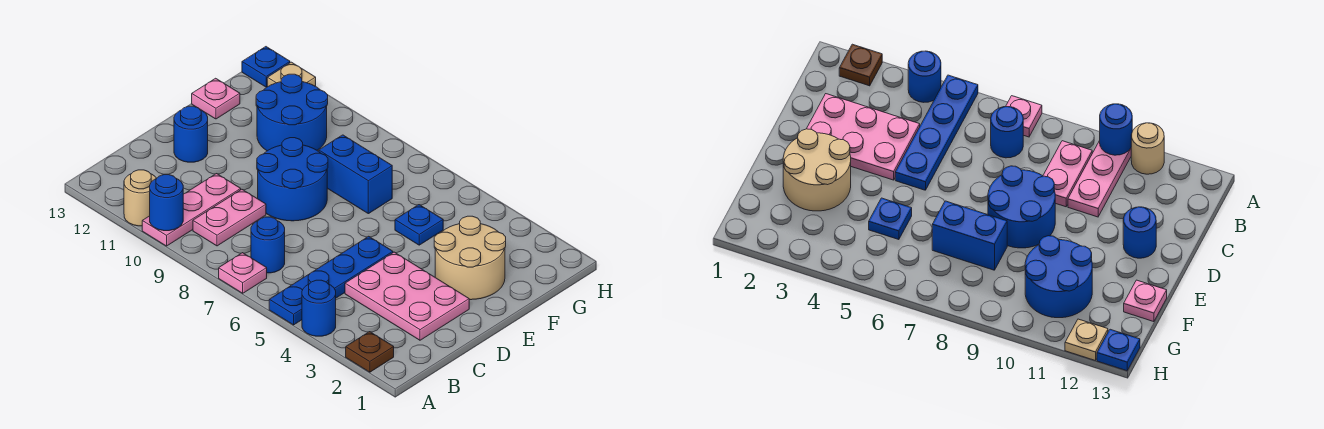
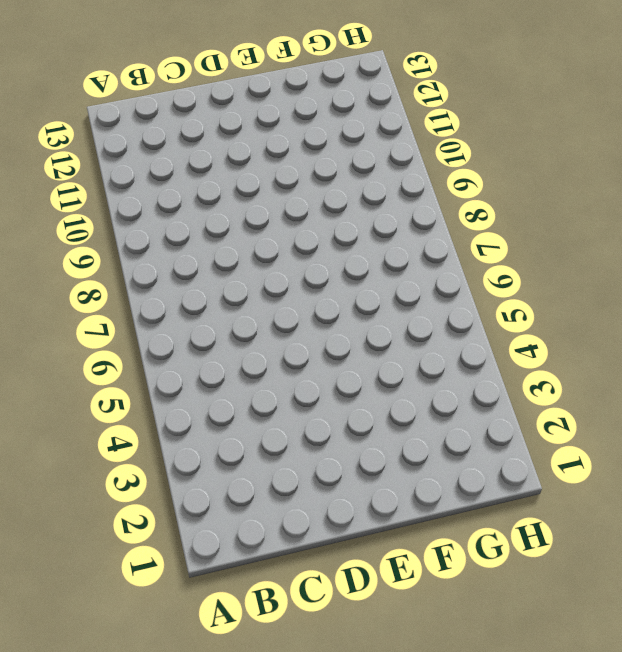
none -> brown 1x1 plate [346,332,394,372]
none -> blue 1x1 round brick [302,280,336,336]
none -> blue 1x4 plate [269,236,393,325]

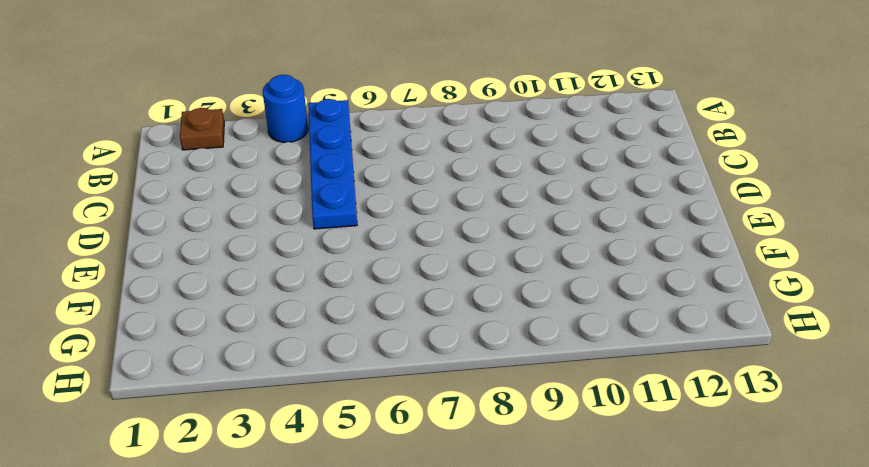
none -> pink 1x1 plate [219,253,267,293]
none -> pink 1x3 plate [142,174,241,246]
none -> tan 1x1 round brick [124,170,156,226]

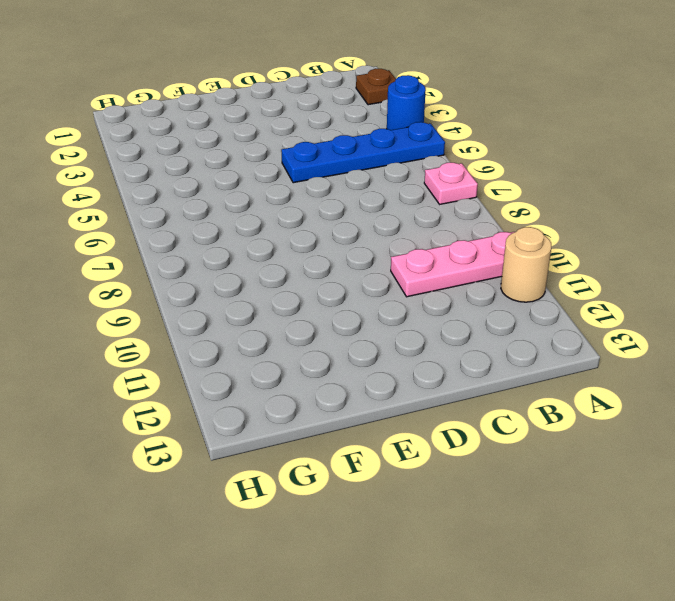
none -> blue 1x1 round brick [251,217,285,273]
none -> pink 1x2 plate [193,189,266,246]
none -> pink 2x3 plate [345,252,469,340]

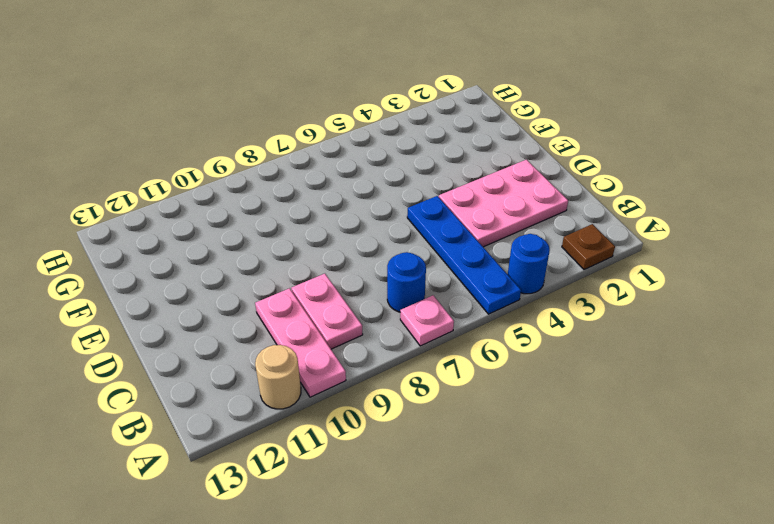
none -> blue 2x2 round brick [257,138,328,221]
none -> blue 1x1 round brick [174,106,208,162]
none -> tan 2x2 round brick [434,216,506,300]

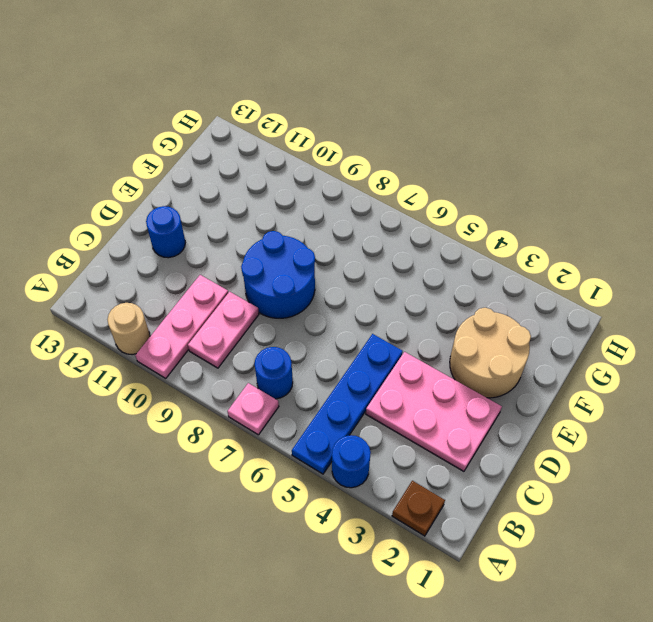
none -> blue 1x1 plate [395,205,443,245]
none -> blue 1x2 brick [319,135,392,214]
none -> blue 2x2 round brick [256,74,328,151]

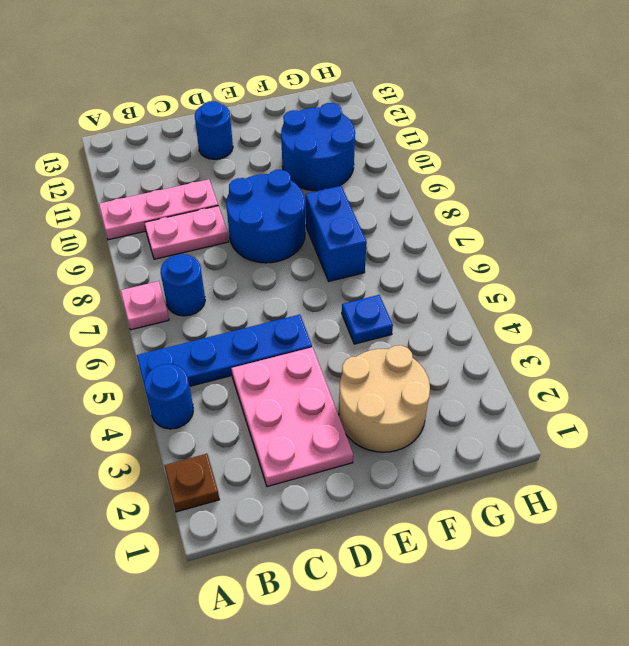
none -> tan 1x1 round brick [124,170,156,226]
none -> pink 1x1 plate [192,78,240,119]
none -> tan 1x1 plate [267,62,316,87]

